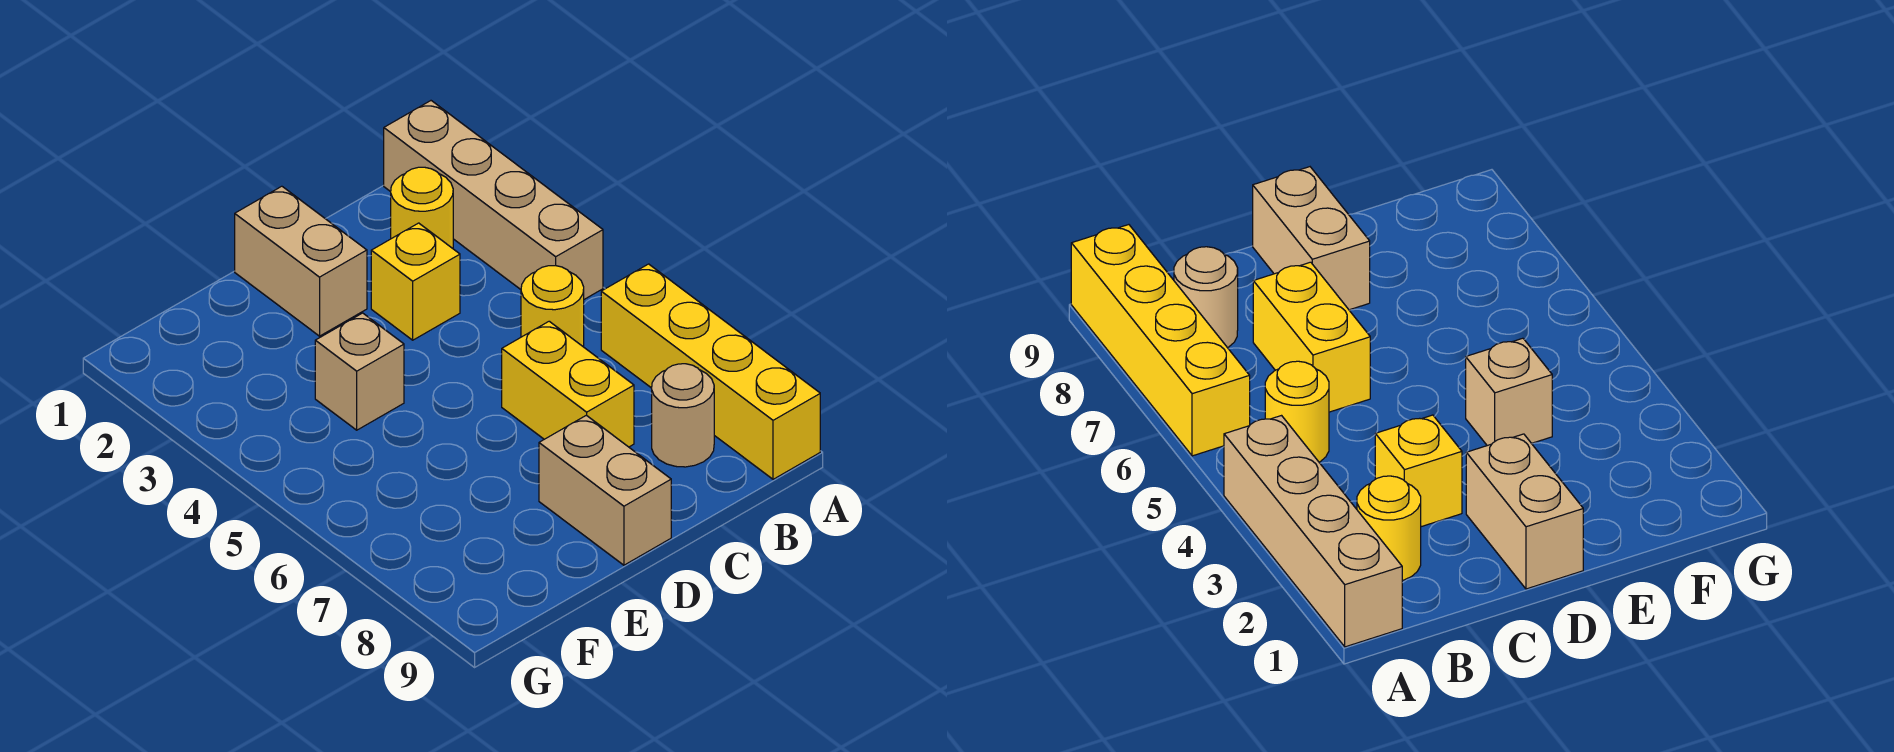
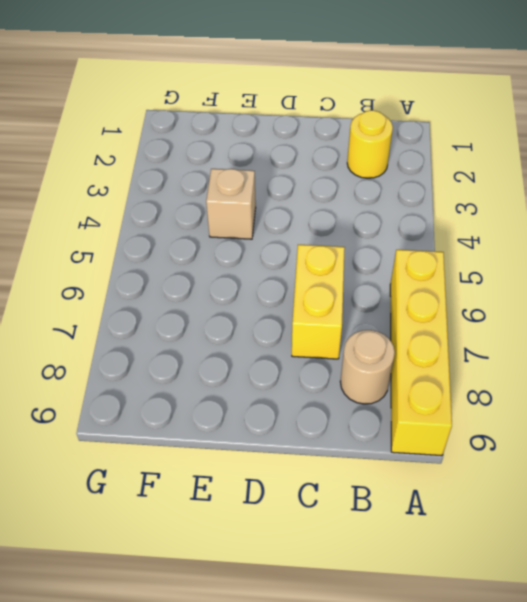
none -> tan 1x4 brick [384,101,603,299]
none -> yellow 1x1 round brick [521,266,584,347]

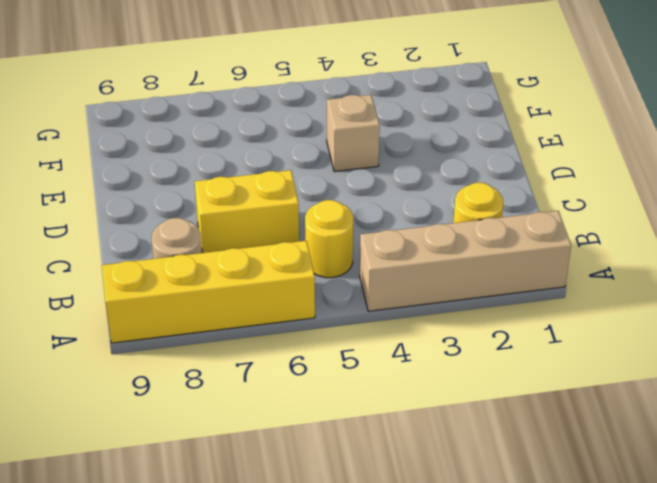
none -> yellow 1x1 brick [371,223,460,340]
none -> tan 1x2 brick [235,186,367,336]

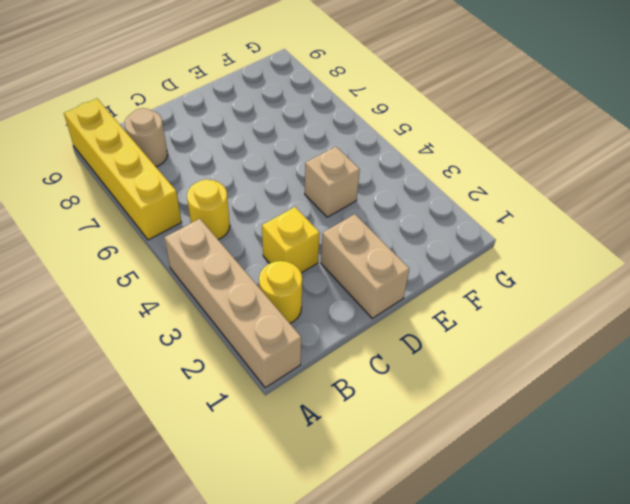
none -> yellow 1x2 brick [502,321,634,447]
none -> tan 1x2 brick [539,415,671,565]

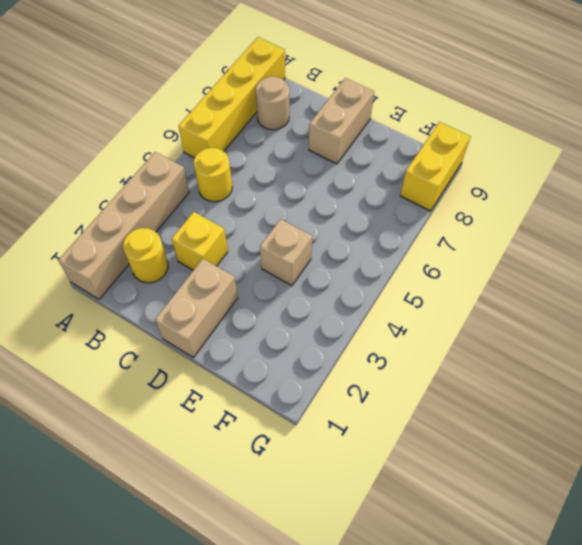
yellow 1x2 brick [400,122,471,211] -> yellow 1x2 brick moved to [502,321,634,447]

